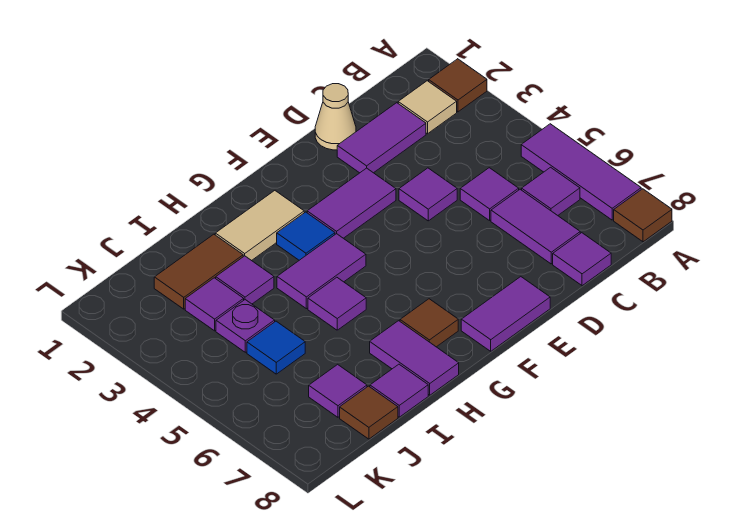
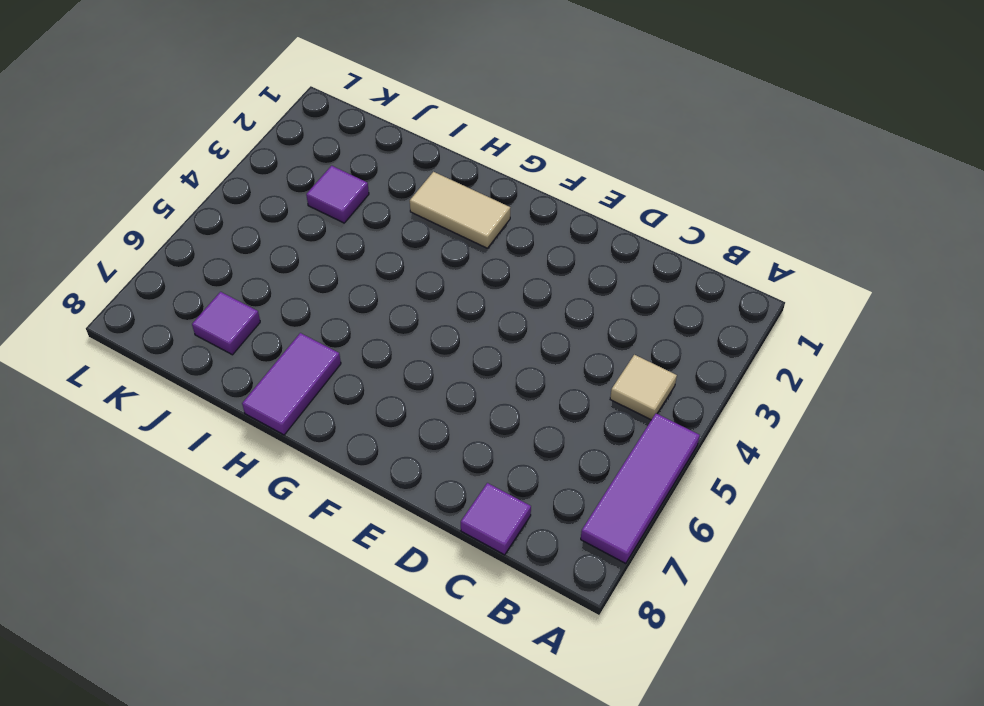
tan 1x1 tile [610,355,677,420] -> tan 1x1 tile moved to [398,81,457,134]
none -> brown 1x1 tile [429,59,487,112]
none -> brown 1x1 tile [614,189,672,242]
none -> purple 1x1 tile [522,167,580,215]

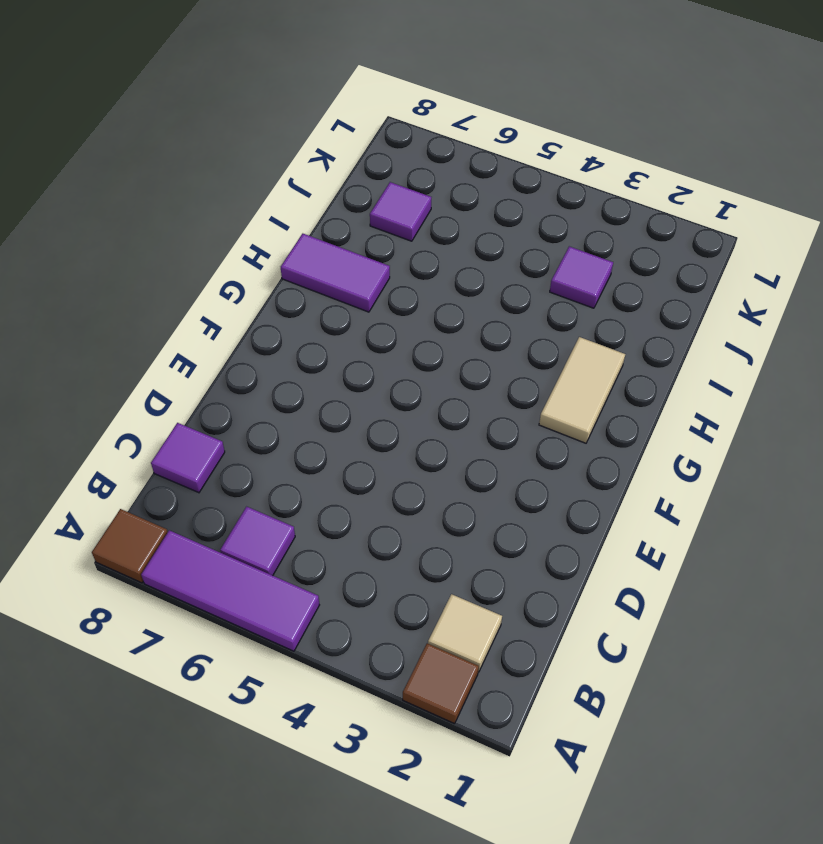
none -> purple 1x2 tile [337,103,426,173]
none -> purple 1x1 tile [460,168,519,221]
none -> purple 1x2 tile [491,189,580,264]

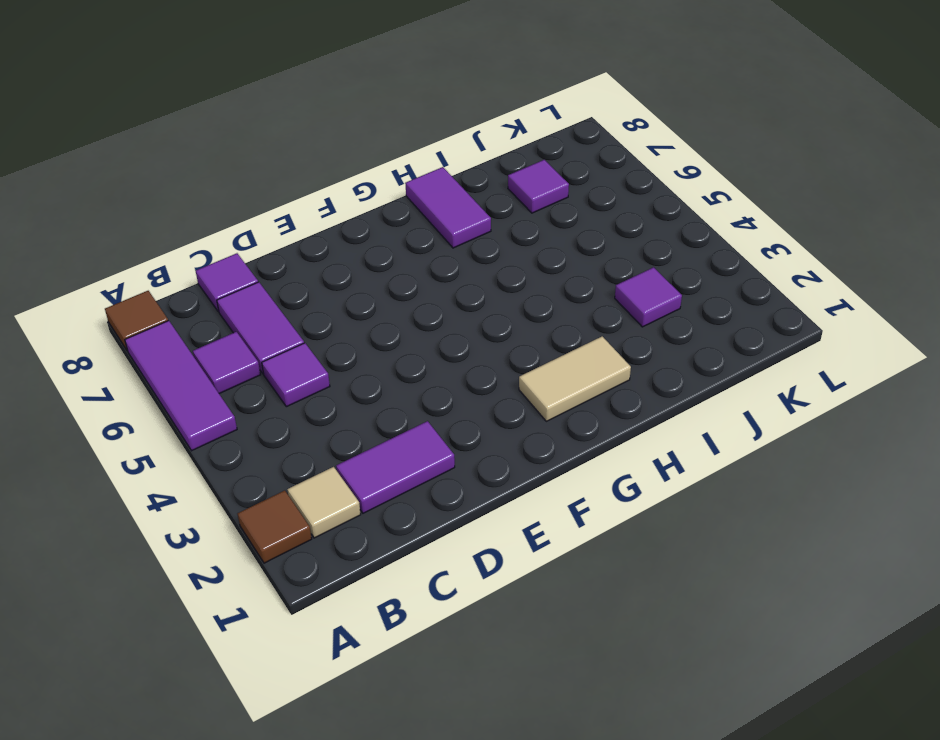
none -> tan 1x1 cone [315,84,356,150]
none -> purple 1x1 tile [399,168,457,221]
none -> purple 1x2 tile [307,168,396,238]

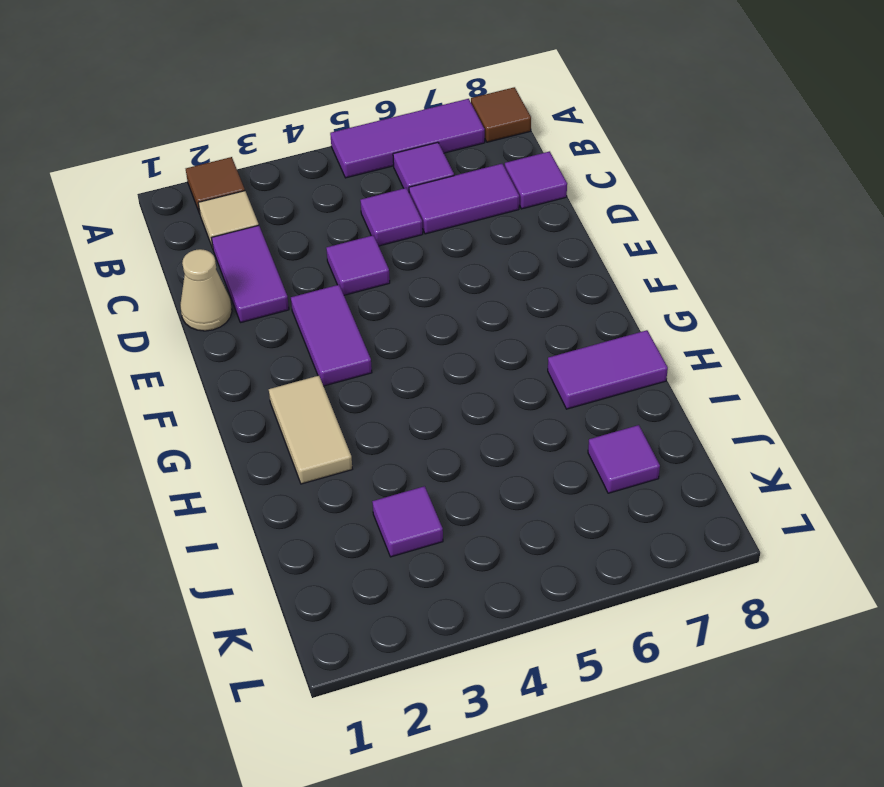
none -> purple 1x2 tile [461,277,550,351]
none -> blue 1x1 tile [277,212,335,260]
none -> purple 1x2 tile [277,234,366,309]

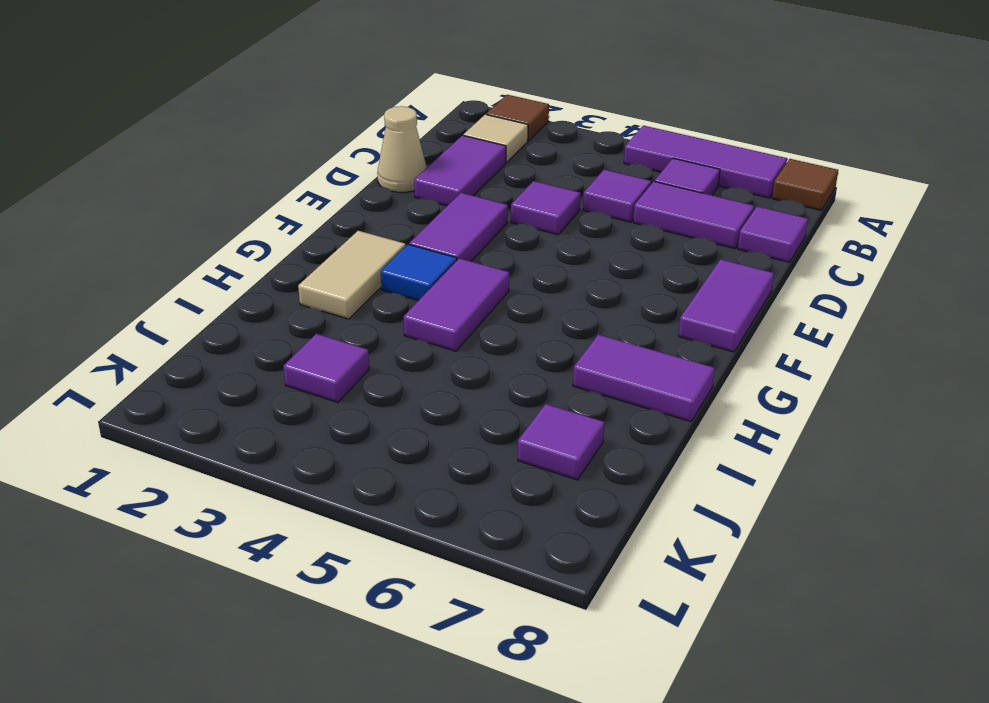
none -> brown 1x1 tile [400,299,458,347]
none -> purple 1x1 tile [308,277,366,330]
none -> brown 1x2 tile [154,234,243,309]

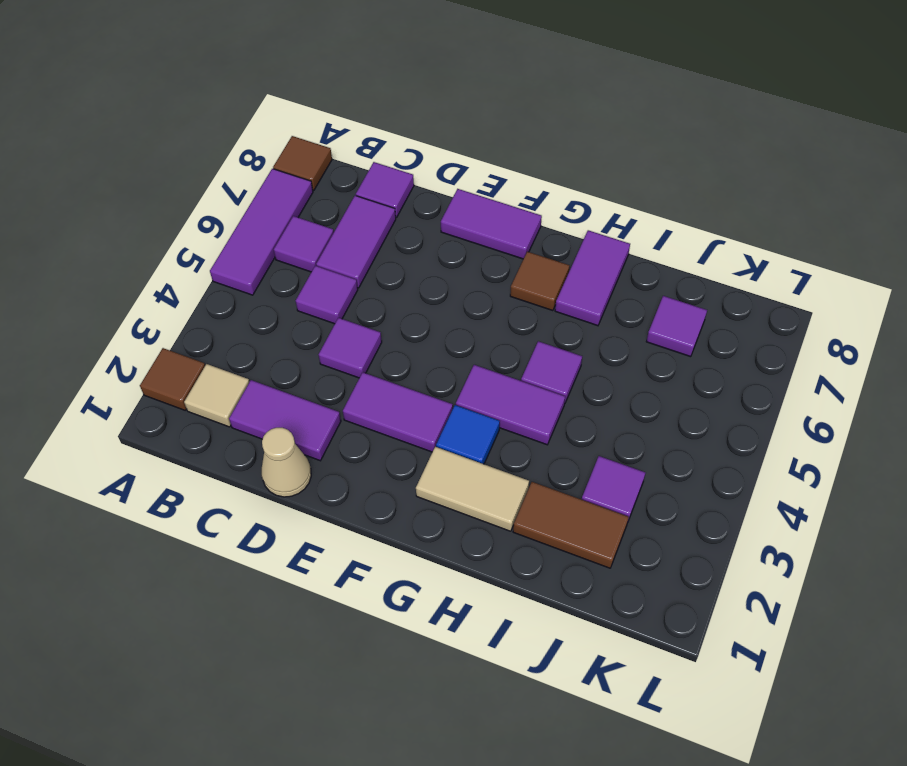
none -> purple 1x1 tile [216,256,274,304]
none -> purple 1x1 tile [370,364,428,417]
none -> purple 1x1 plate [216,300,275,352]

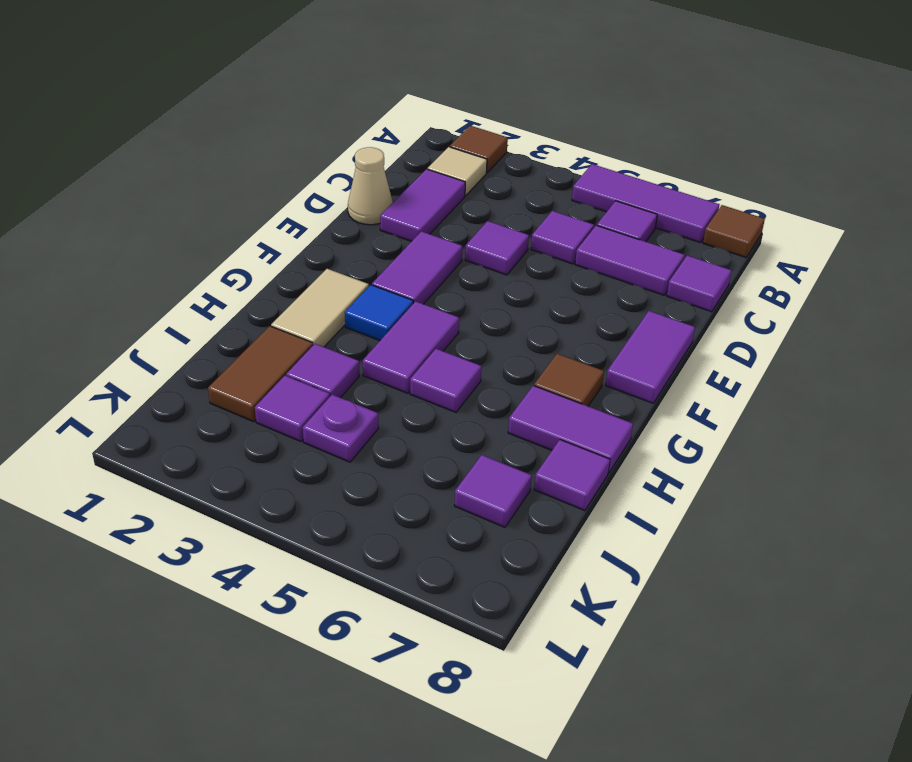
none -> blue 1x1 tile [247,321,305,374]
none -> brown 1x1 tile [340,386,398,439]

